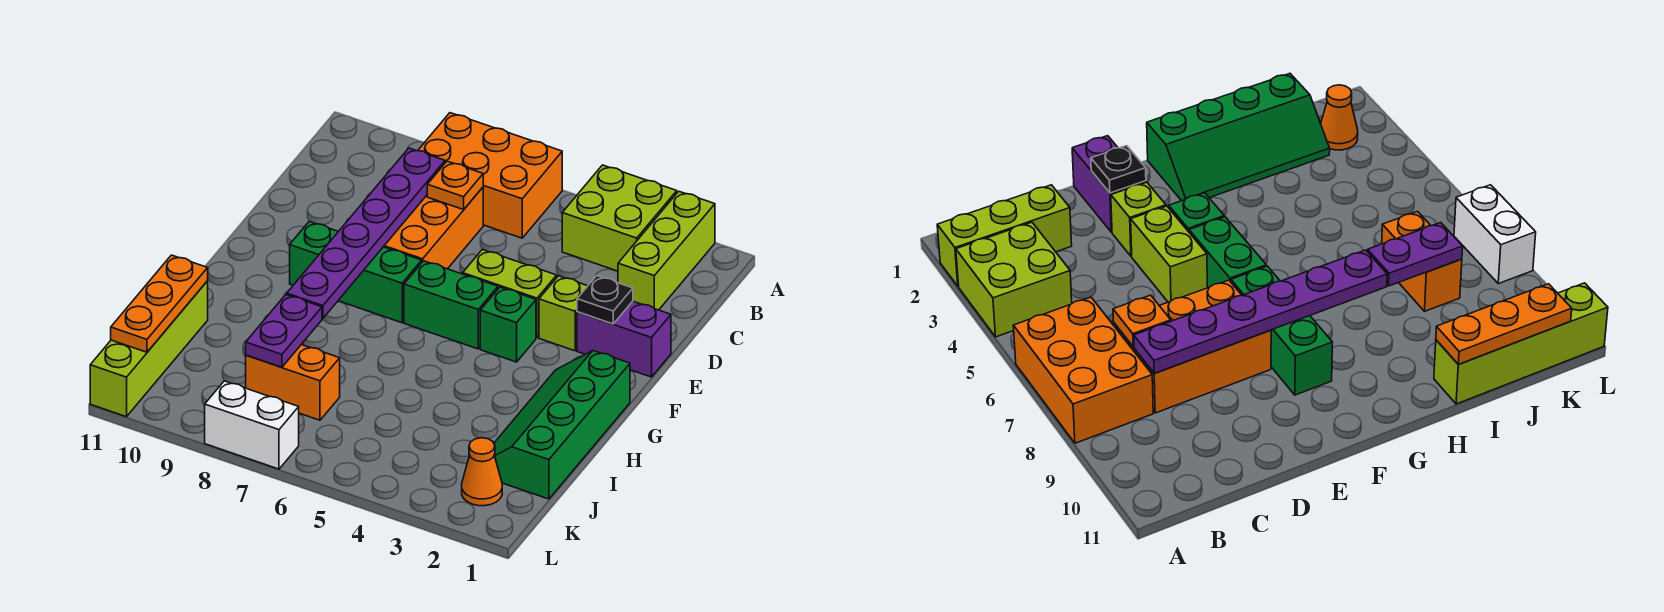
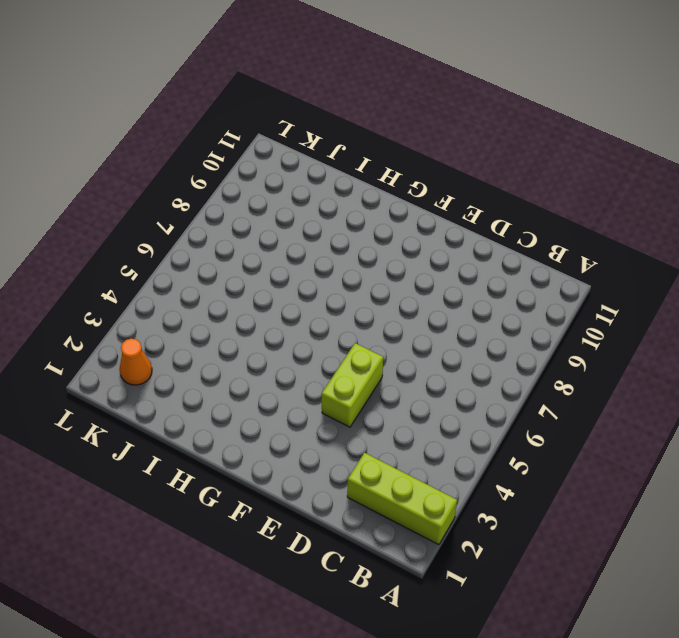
none -> lime 2x2 brick [562,165,677,271]
none -> orange 2x3 brick [418,113,562,238]
none -> orange 2x3 brick [384,187,483,269]

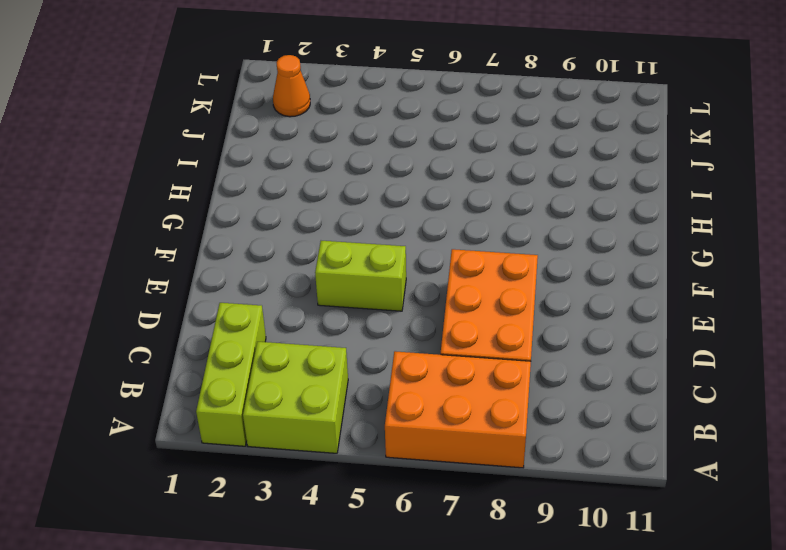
none -> purple 1x2 brick [577,301,671,377]
none -> lime 1x1 brick [539,276,587,351]
none -> green 1x1 brick [480,287,536,362]

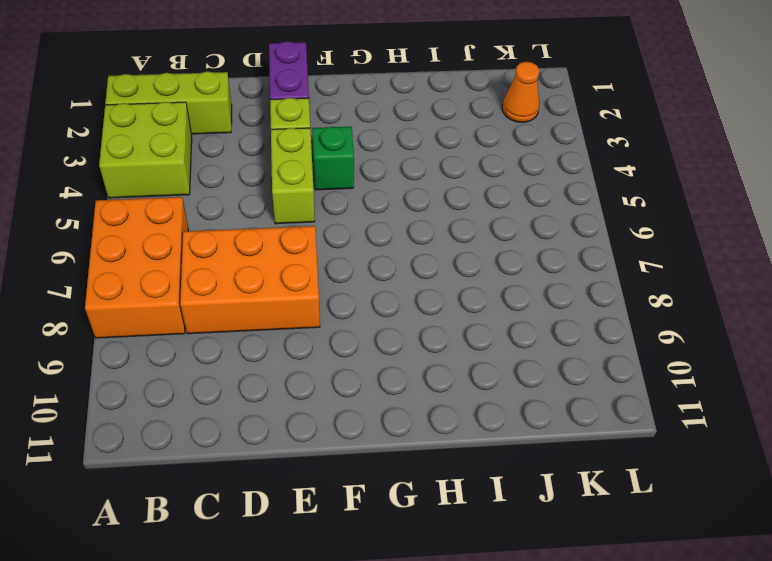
none -> green 1x2 brick [404,261,498,349]
none -> green 1x3 brick [290,221,422,323]
none -> green 2x4 slope [494,351,630,499]

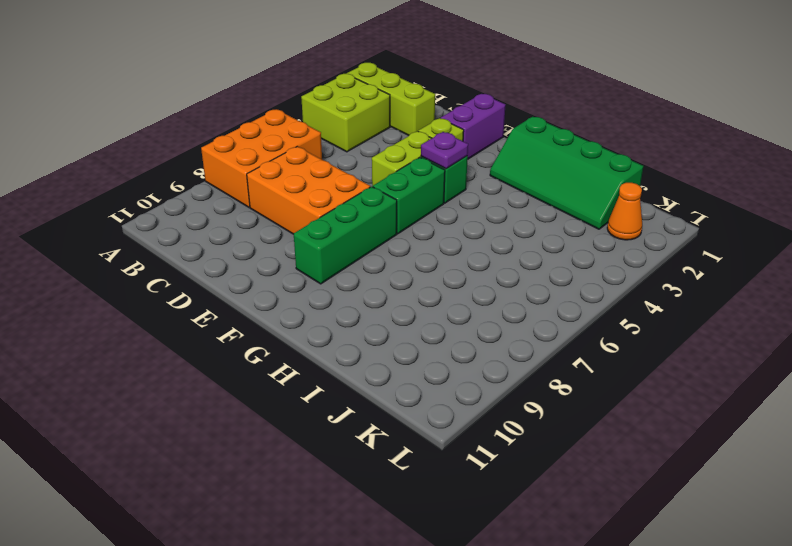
purple 1x1 plate [421,132,468,169] -> none
none -> lime 1x4 brick [90,281,208,417]
none -> orange 1x2 brick [246,345,340,420]
none -> white 1x2 brick [205,381,299,469]

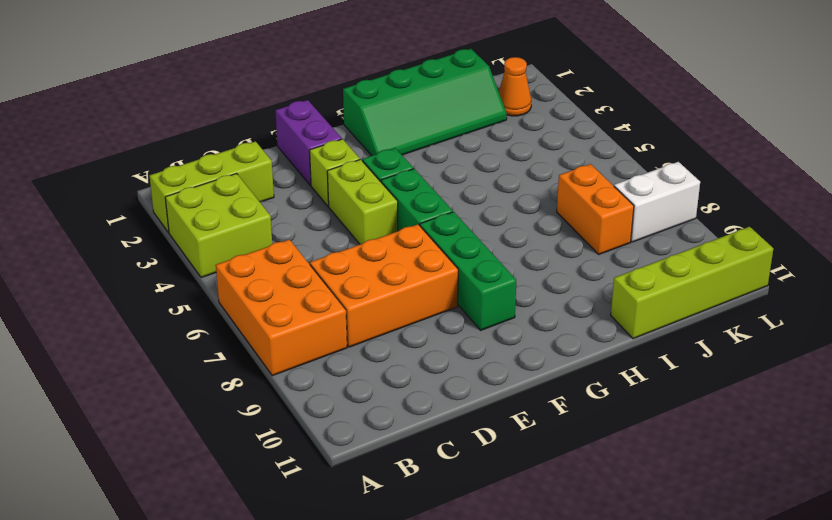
white 1x2 brick [614,162,700,242] -> white 1x2 brick turned to [205,381,299,469]
none -> orange 1x1 plate [427,161,483,210]
none -> purple 1x6 plate [287,148,445,318]
none -> black 1x1 plate [577,276,633,324]

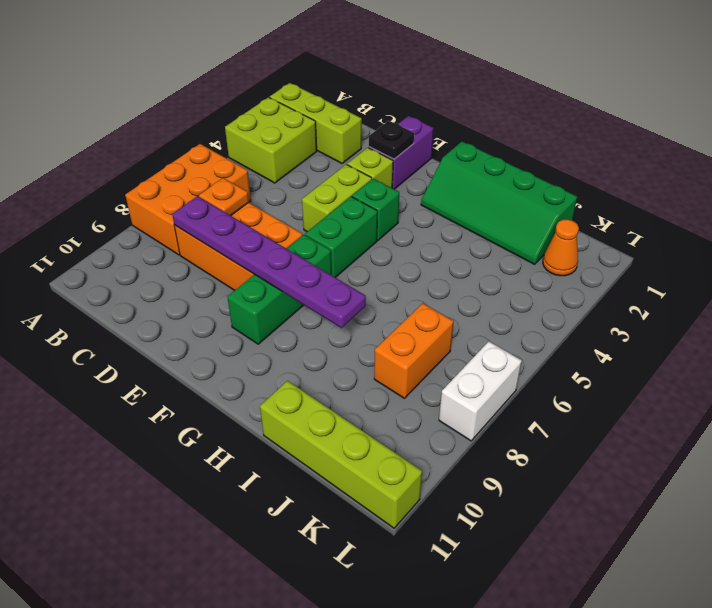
none -> purple 1x2 plate [246,295,322,367]
none -> orange 1x3 plate [111,255,208,352]

